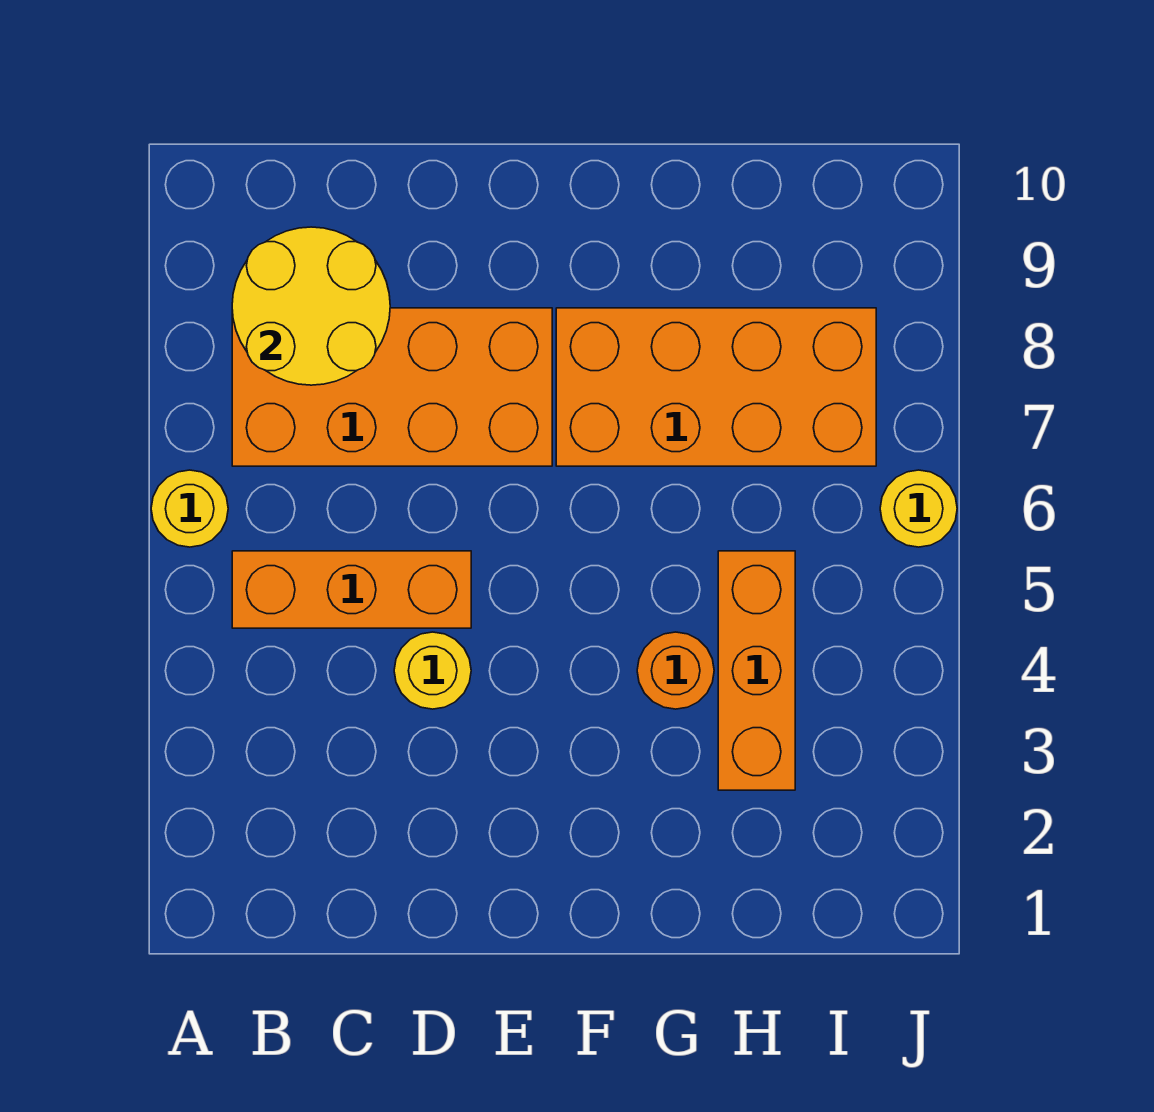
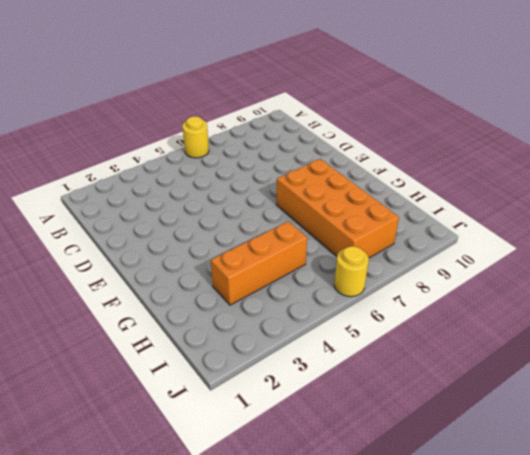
none -> orange 1x3 brick [232,551,471,628]
none -> orange 2x4 brick [232,308,552,466]

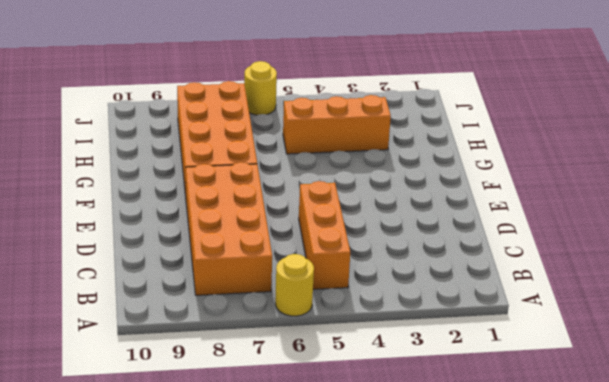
none -> yellow 1x1 round brick [394,632,471,709]
none -> orange 1x1 round brick [637,632,714,709]

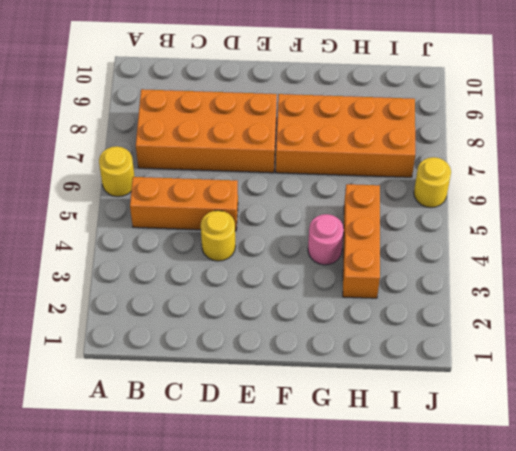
pink 1x1 round brick [308,214,344,265] -> orange 1x1 round brick [637,632,714,709]
none -> yellow 2x2 round brick [232,227,390,385]

